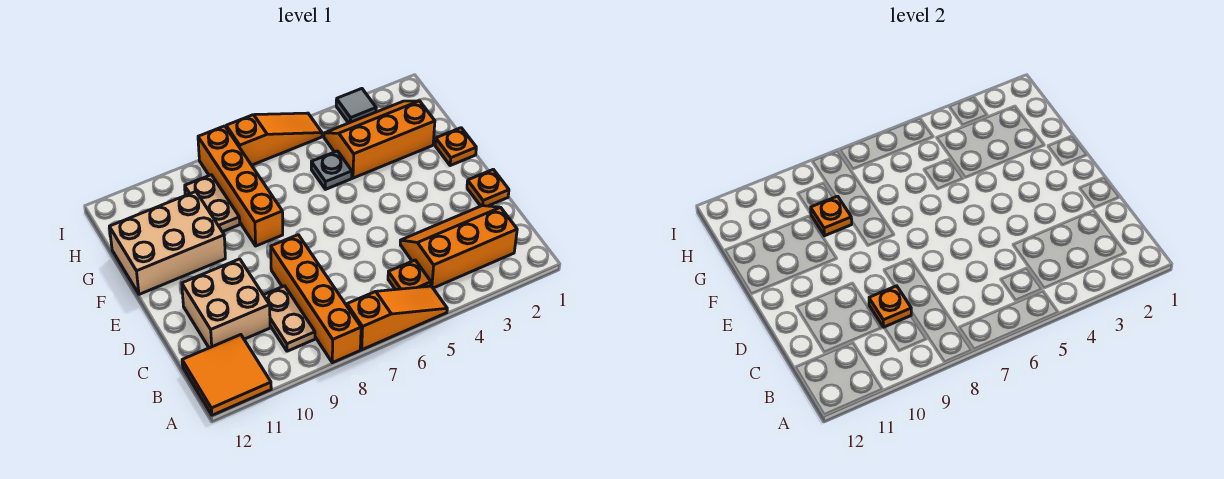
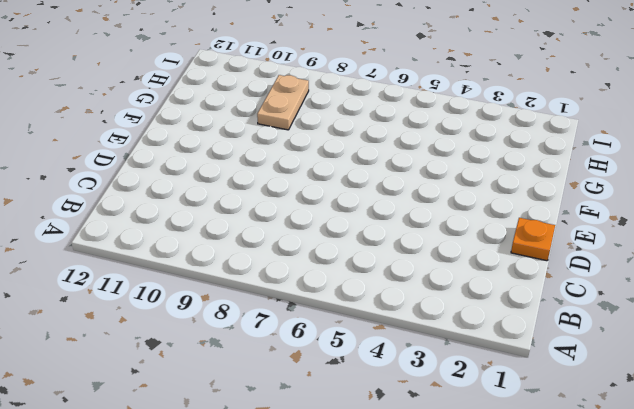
none -> orange 1x3 slope [347,286,447,350]
none -> orange 1x4 brick [271,235,361,363]
none -> orange 2x2 tile [182,335,271,415]

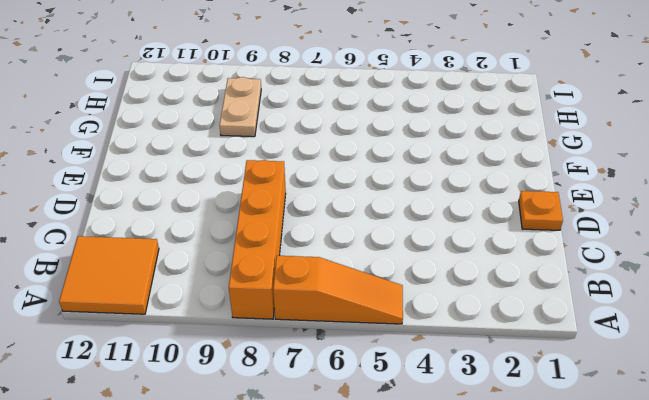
none -> orange 2x3 slope [400,206,517,288]
none -> orange 1x1 plate [388,260,431,290]
none -> tan 1x2 plate [264,286,315,351]

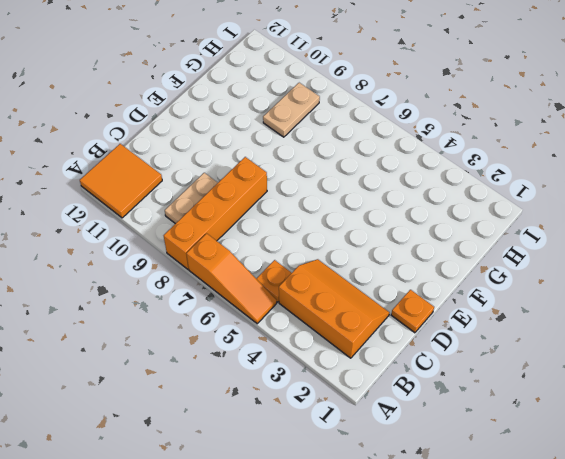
none -> tan 2x2 brick [182,259,270,348]
none -> orange 1x1 plate [435,128,476,165]
none -> orange 1x4 brick [198,126,283,246]

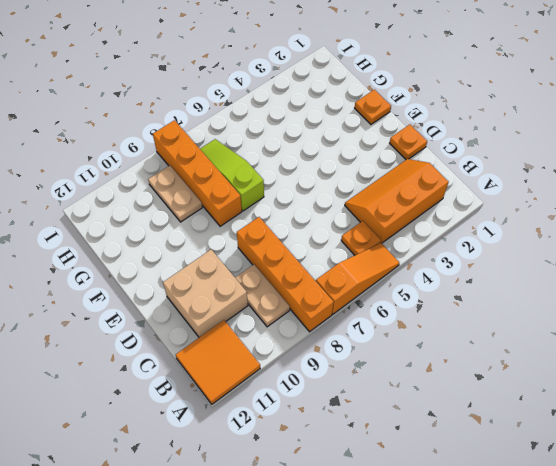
lime 1x3 slope [200,139,264,211] -> none
none -> tan 2x3 brick [109,192,225,294]
none -> orange 2x3 slope [324,101,435,178]
none -> grey 1x1 plate [311,151,352,189]

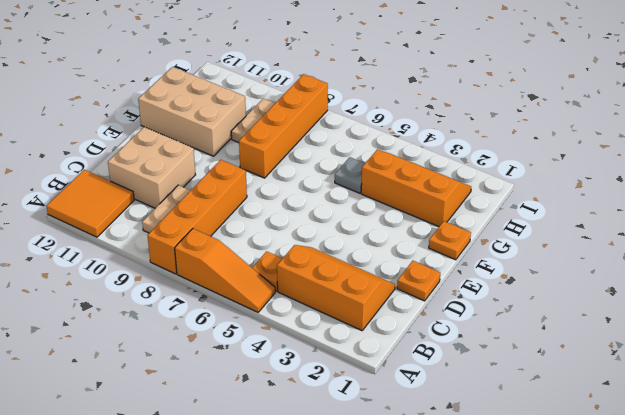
none -> grey 1x1 tile [336,89,376,123]
none -> orange 1x3 slope [226,113,322,165]
none -> orange 1x1 plate [869,286,911,327]

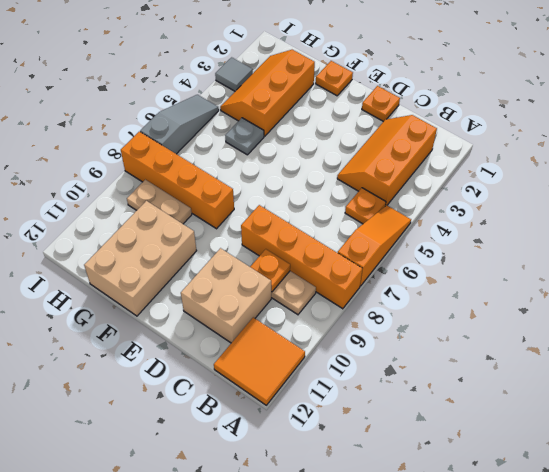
grey 1x3 slope [140,95,219,154] -> orange 1x3 slope [226,113,322,165]
none -> orange 1x1 plate [811,196,852,236]

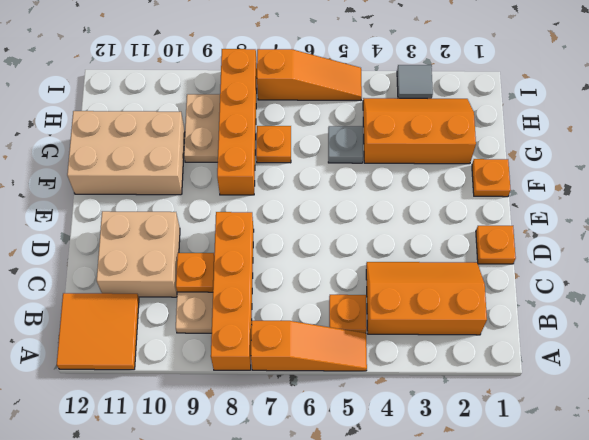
orange 1x1 plate [256,126,291,163] -> orange 1x1 plate moved to [811,196,852,236]

